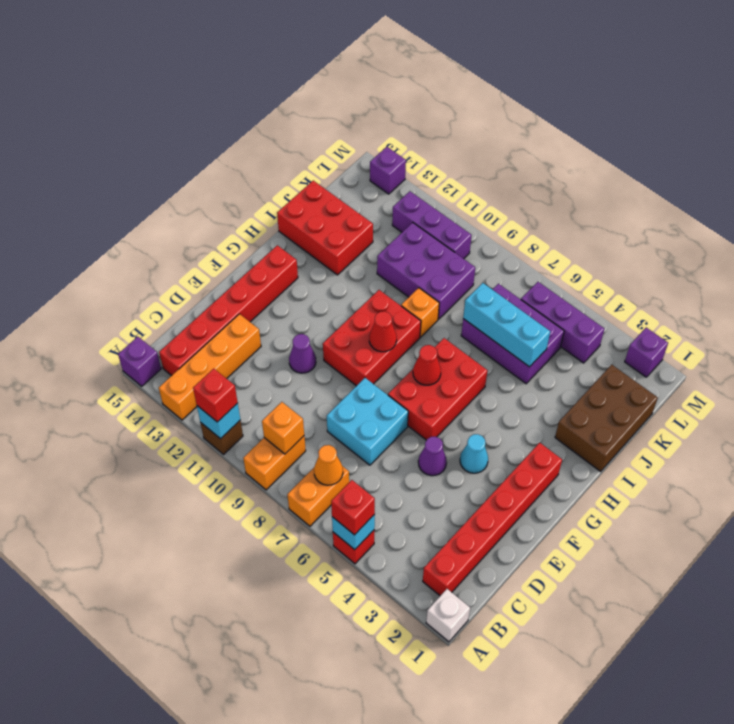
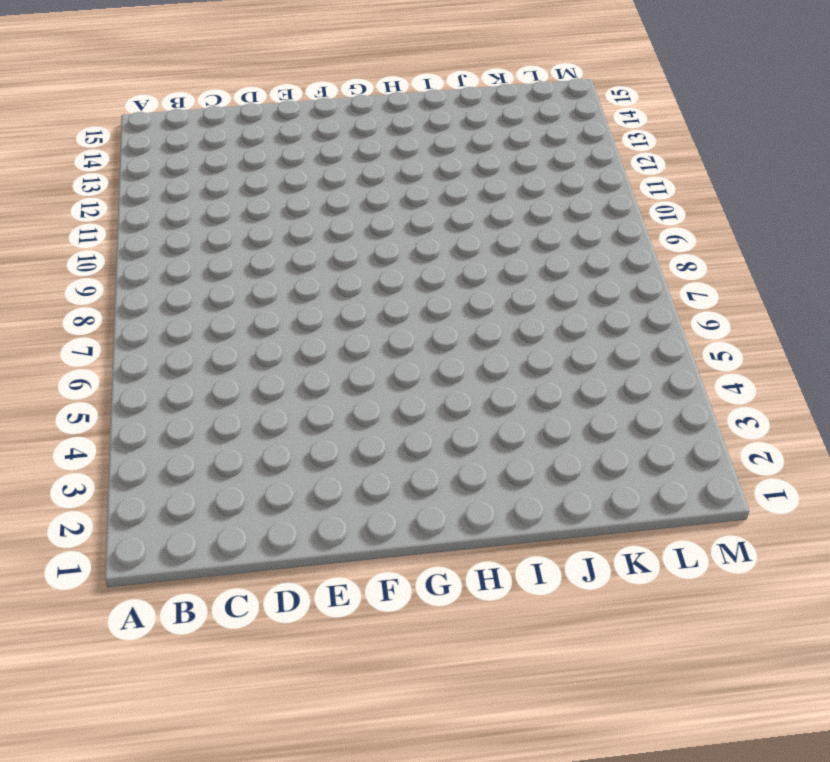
none -> white 1x1 brick [426,589,470,642]
none -> red 1x1 brick [333,530,374,564]
none -> orange 1x2 brick [287,467,349,526]
none -> orange 1x2 brick [243,436,306,490]

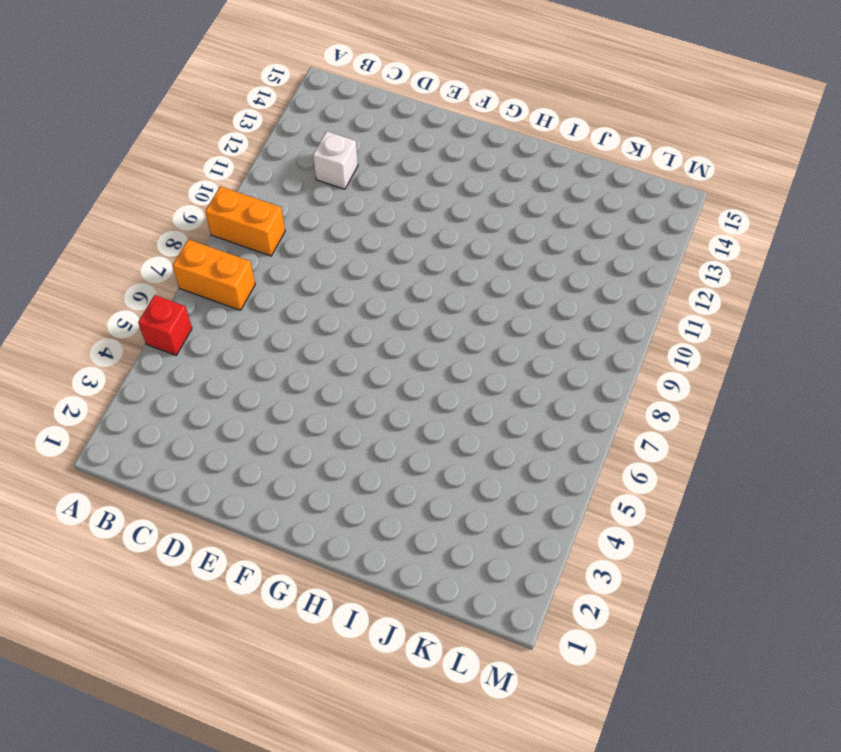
white 1x1 brick [313,131,358,189] -> white 1x1 brick moved to [426,589,470,642]
none -> brown 1x1 brick [200,420,243,454]
none -> orange 1x4 brick [159,314,261,420]
none -> purple 1x1 brick [118,337,161,386]
none -> red 1x6 brick [423,443,562,596]

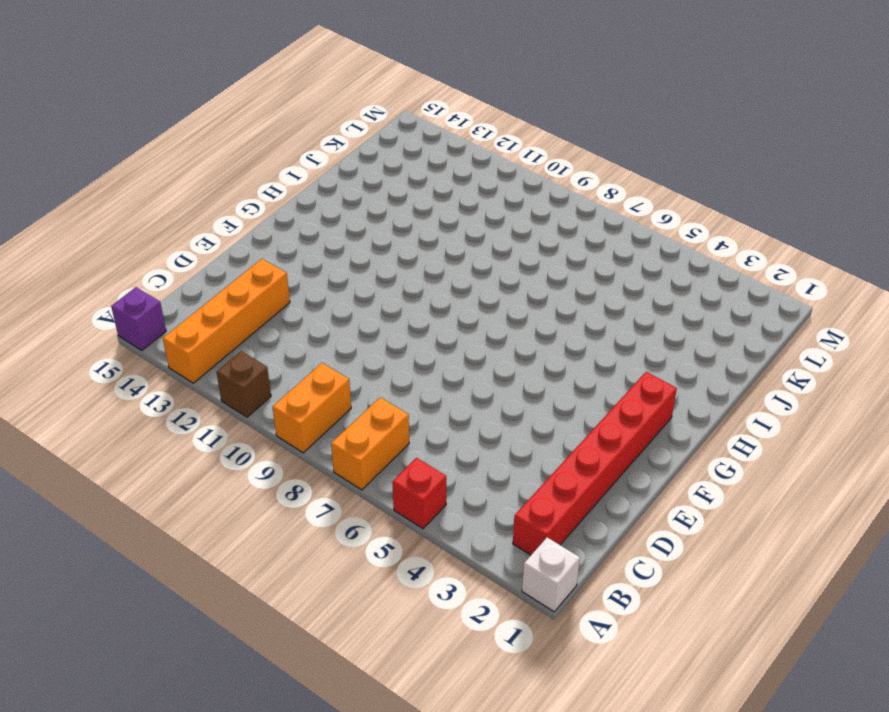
none -> red 1x6 brick [159,245,298,376]
none -> cyan 2x2 brick [327,378,408,465]
none -> purple 1x1 cone [418,437,447,476]
none -> purple 1x1 cone [289,334,316,373]

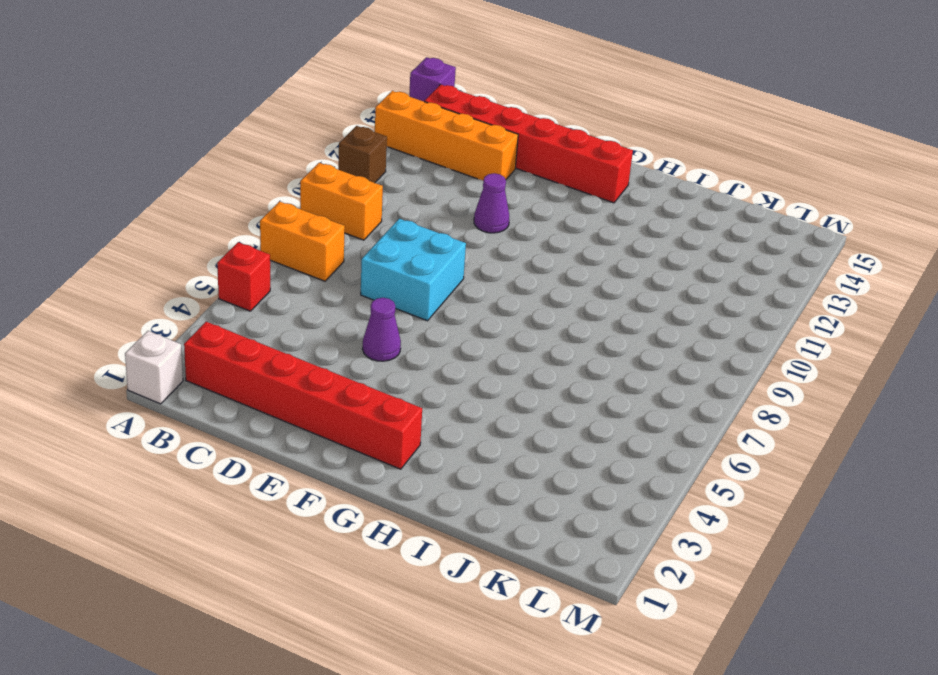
none -> cyan 1x1 cone [460,434,488,473]
none -> red 2x3 brick [388,338,487,440]
none -> red 2x3 brick [323,290,421,386]
none -> brown 2x3 brick [555,365,658,471]

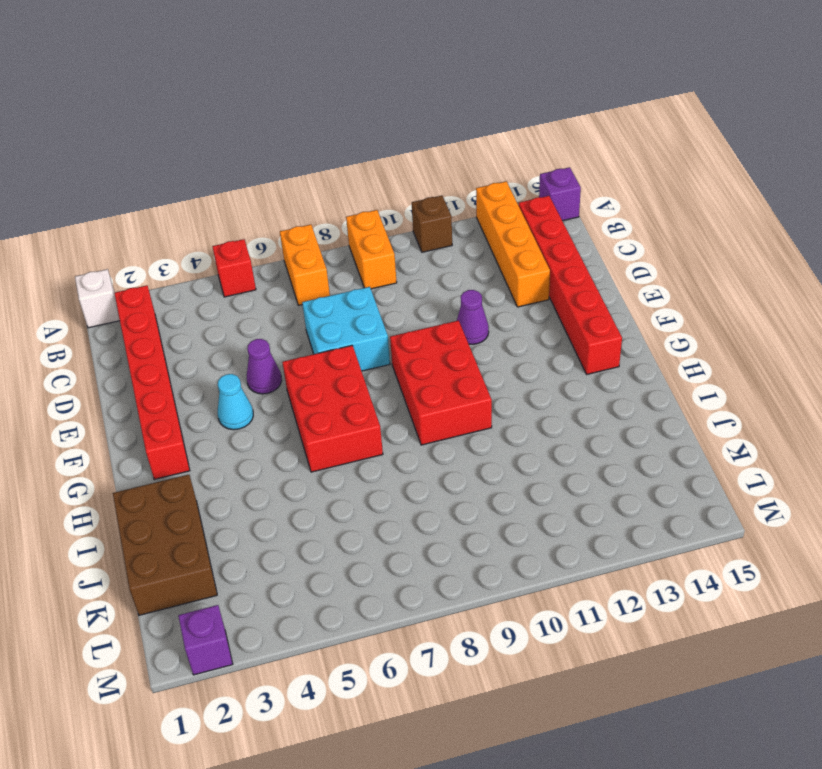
none -> orange 1x1 brick [401,288,439,337]
none -> red 2x3 brick [277,181,373,275]
none -> purple 2x3 brick [461,284,564,384]
none -> purple 2x3 brick [377,223,475,319]

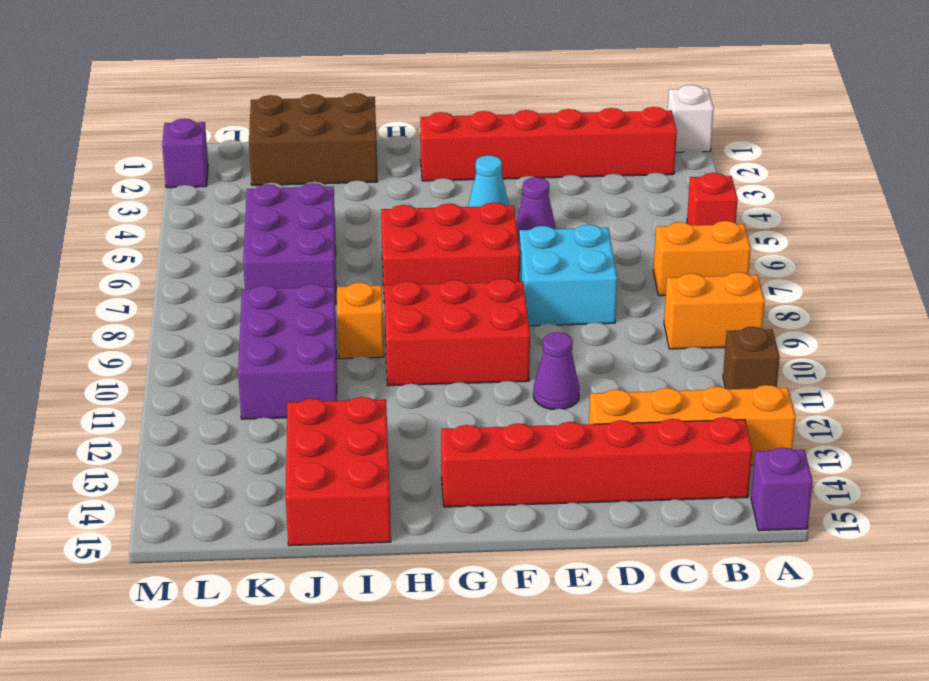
none -> purple 1x3 brick [521,282,604,363]
none -> purple 1x3 brick [392,191,472,259]
none -> purple 1x1 brick [370,147,406,194]
none -> cyan 1x1 brick [332,514,375,550]

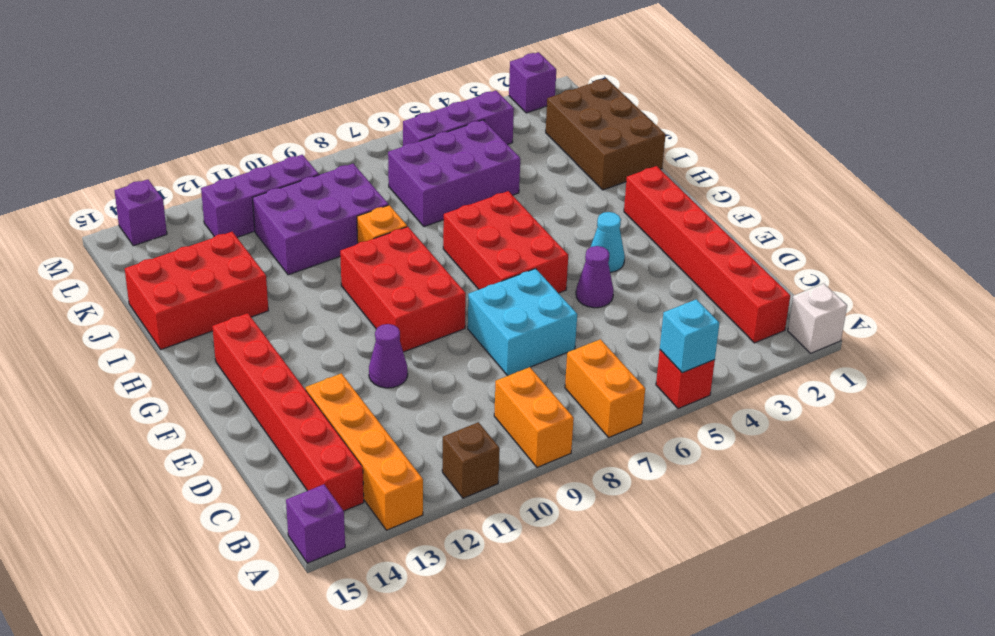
none -> cyan 1x1 brick [197,403,240,439]
none -> orange 1x1 cone [314,445,343,485]
none -> orange 1x1 brick [262,402,304,454]
none -> red 1x1 cone [413,345,441,385]

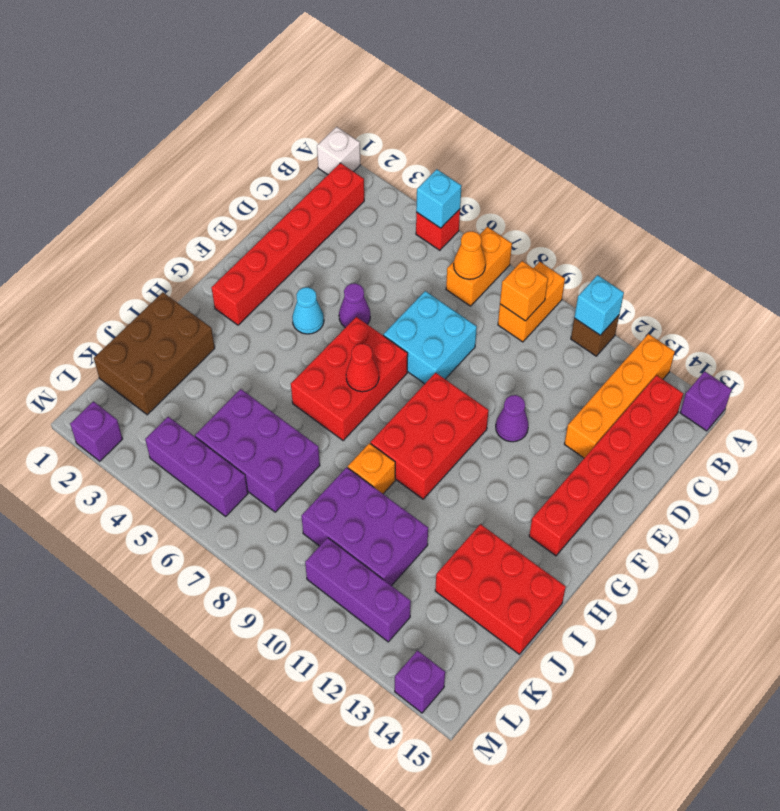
none -> red 1x1 cone [369,311,397,352]
none -> cyan 1x3 brick [463,283,550,367]
none -> red 1x1 brick [331,480,375,535]
none -> red 1x1 brick [193,369,238,422]

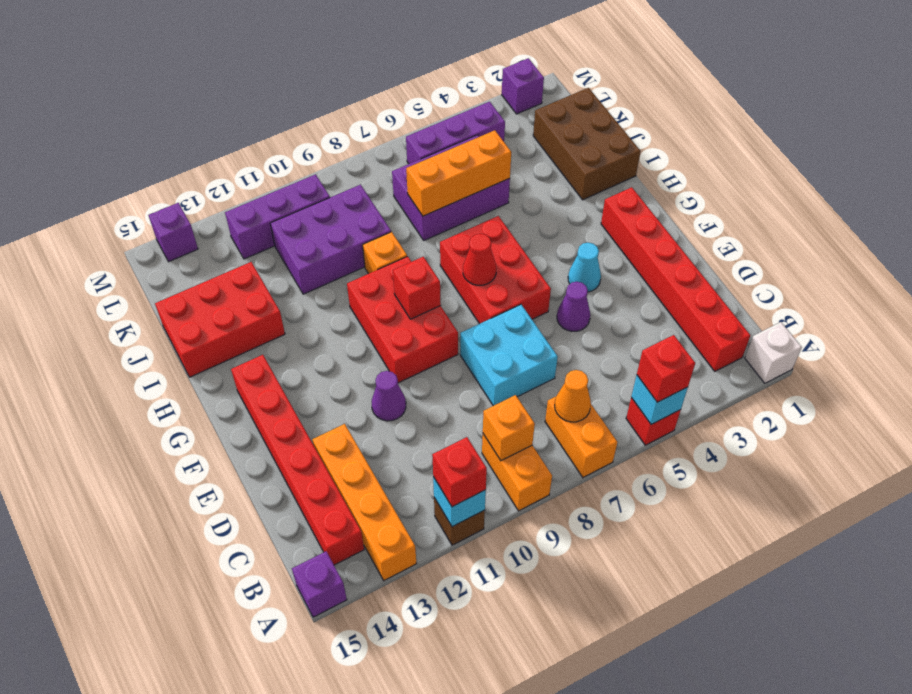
red 1x1 brick [393,257,441,319] -> red 1x1 cone [369,311,397,352]
orange 1x3 brick [406,130,511,216] -> cyan 1x3 brick [463,283,550,367]

